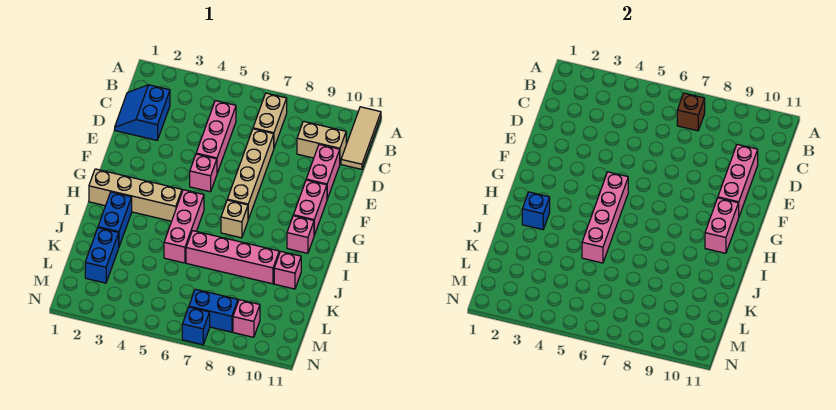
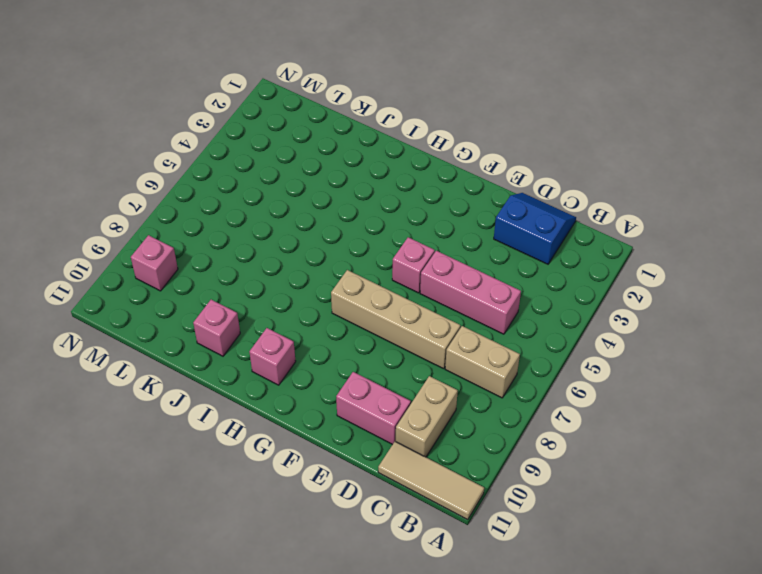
none -> pink 1x2 brick [293,180,327,235]
none -> tan 1x4 brick [89,169,182,221]
none -> pink 1x3 brick [164,190,204,263]

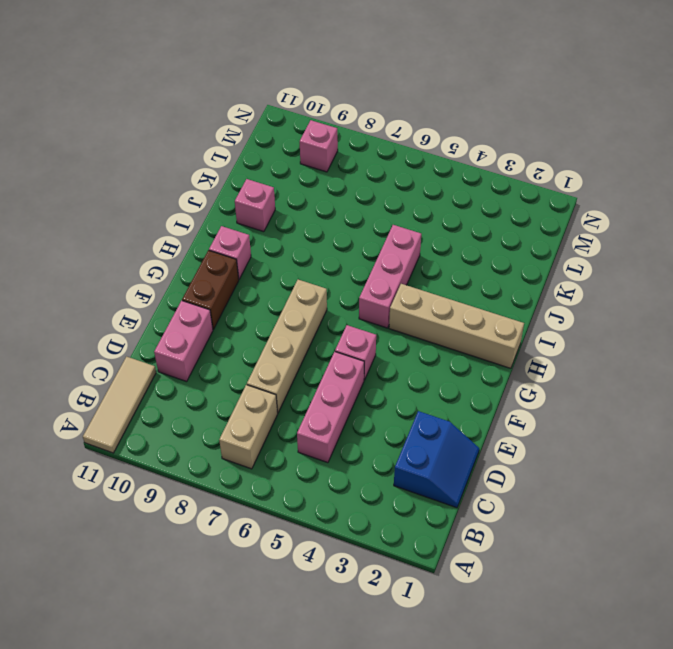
brown 1x2 brick [182,250,239,329] -> pink 1x2 brick [293,180,327,235]
none -> tan 1x2 brick [297,121,346,163]
none -> tan 1x1 brick [221,200,248,238]
none -> blue 1x2 brick [98,192,132,246]

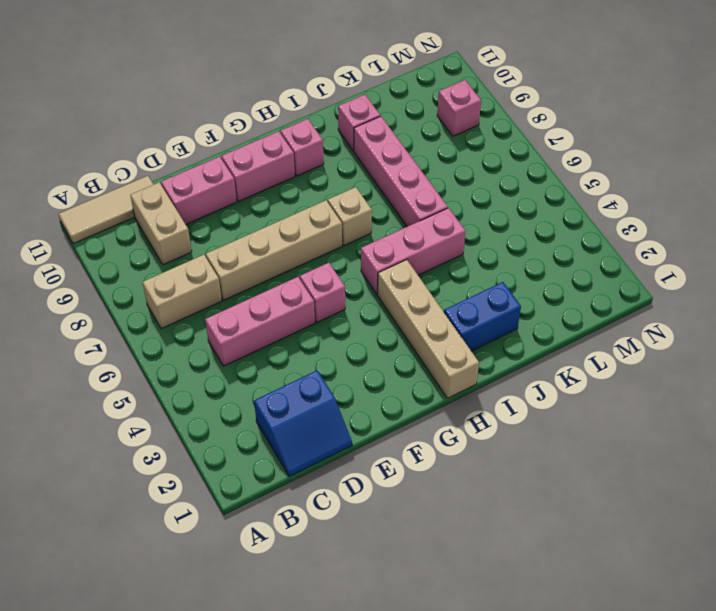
none -> blue 1x2 brick [85,228,119,283]
none -> blue 1x2 brick [189,289,238,332]
none -> blue 1x1 brick [182,307,210,345]

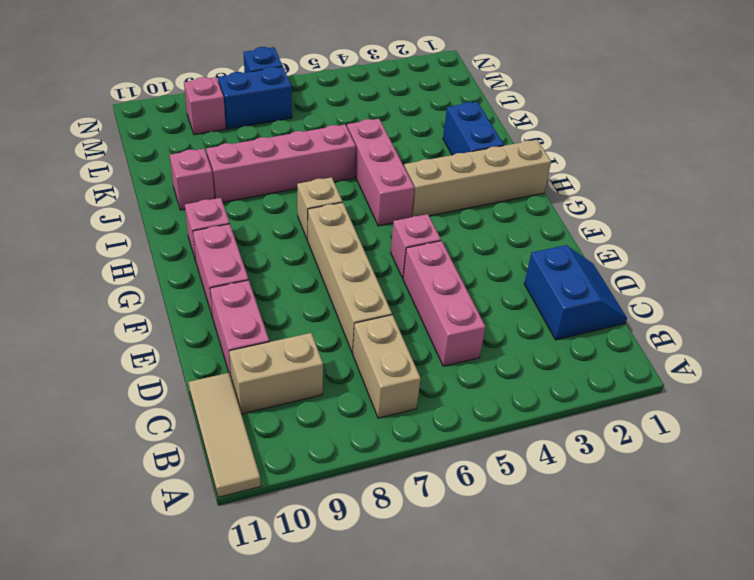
none -> blue 1x2 brick [85,228,119,283]
none -> brown 1x1 brick [677,93,705,131]
none -> pink 1x3 brick [718,144,758,216]

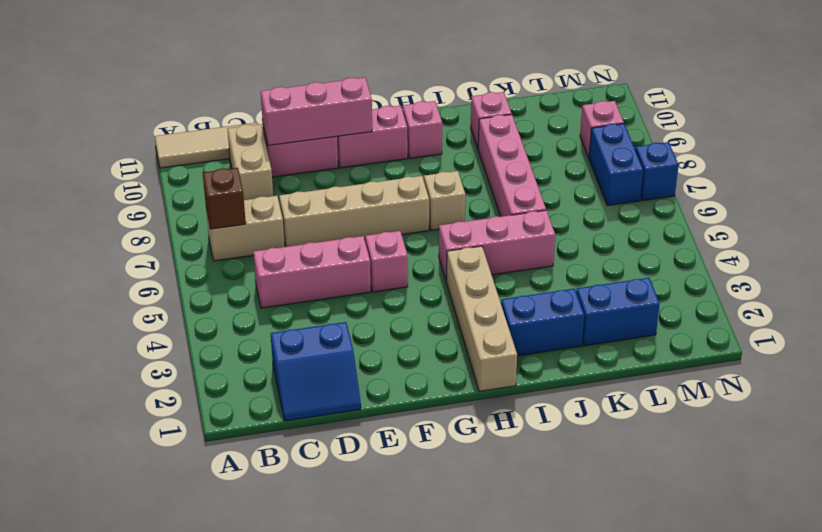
none -> pink 1x4 brick [582,172,628,263]
none -> pink 1x2 brick [705,198,739,253]
none -> blue 1x1 brick [522,192,550,230]

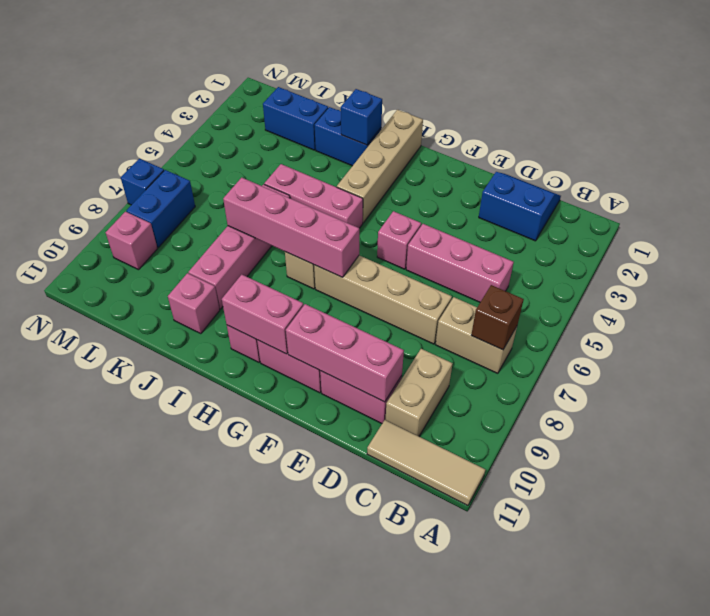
pink 1x4 brick [223,178,359,277] -> pink 1x4 brick moved to [582,172,628,263]

